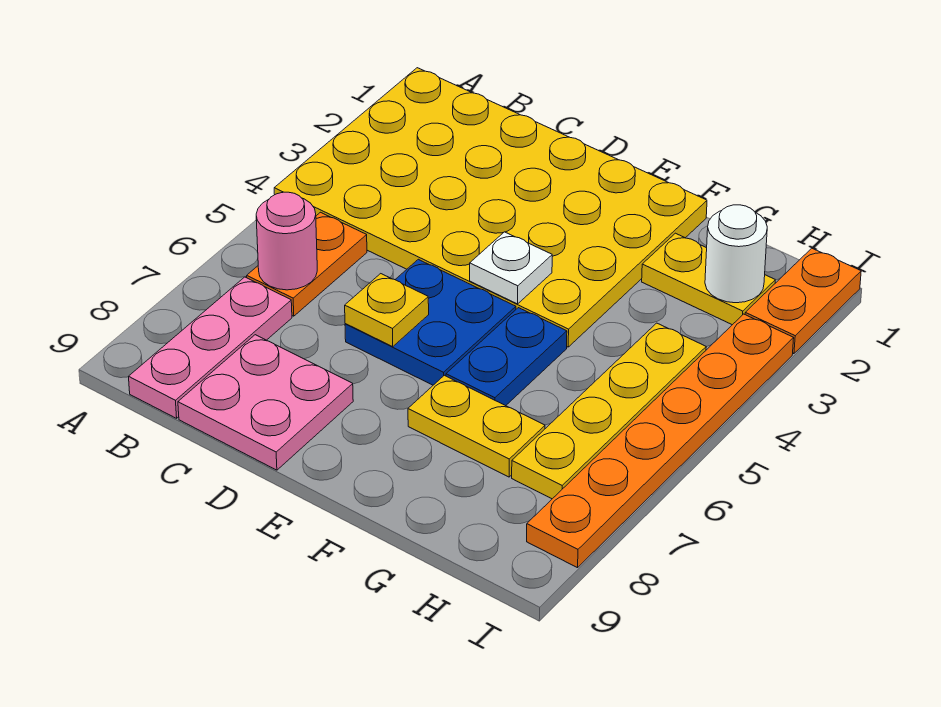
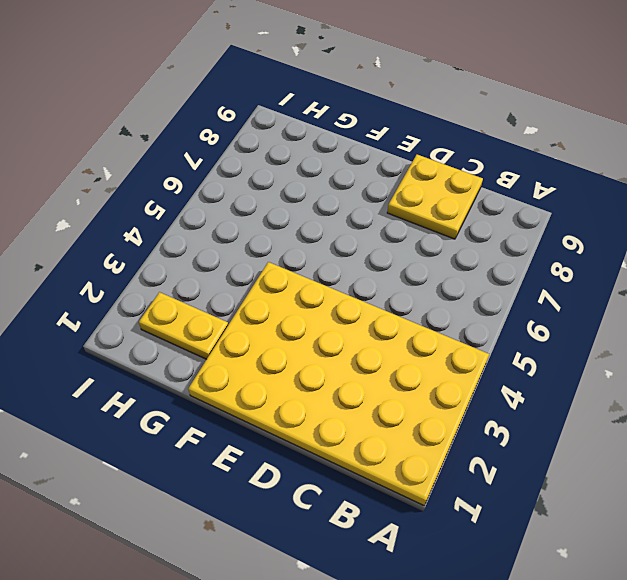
yellow 2x2 plate [387,155,483,239] -> pink 2x2 plate [178,335,353,470]
none -> orange 1x2 plate [247,212,367,316]
none -> pink 1x3 plate [129,277,292,418]
none -> blue 2x2 plate [345,259,516,385]

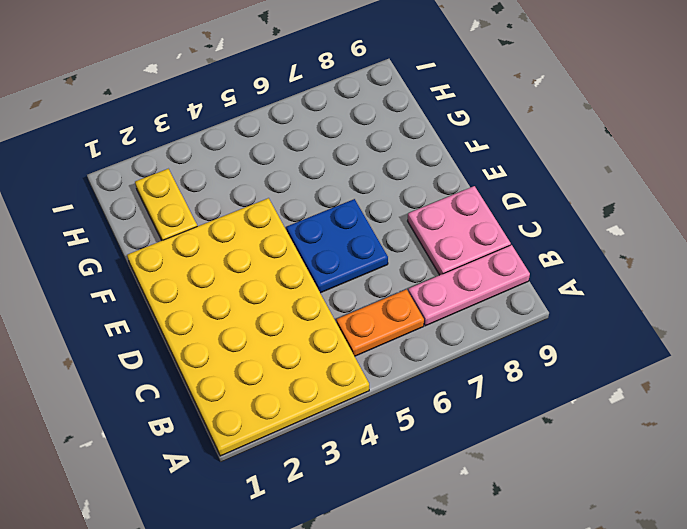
none -> blue 1x2 plate [446,308,567,406]
none -> yellow 1x2 plate [408,375,545,477]
none -> yellow 1x4 plate [512,323,706,499]

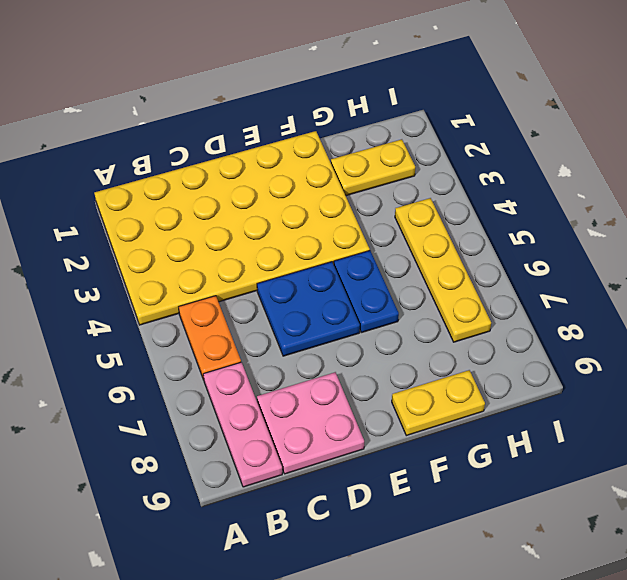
yellow 1x2 plate [392,370,485,436] -> yellow 1x2 plate moved to [408,375,545,477]
none -> orange 1x2 plate [745,248,861,354]
none -> orange 1x6 plate [527,314,794,568]
none -> pink 1x1 round brick [256,192,317,290]

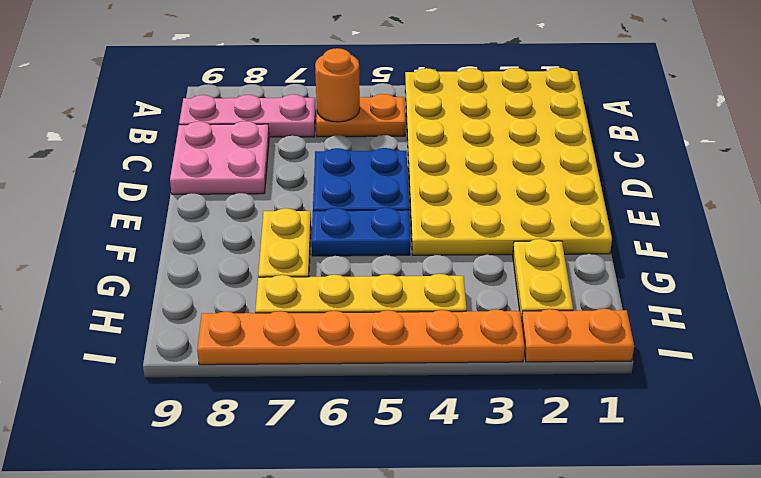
orange 1x1 round brick [315,48,360,122] -> pink 1x1 round brick [256,192,317,290]
none -> yellow 1x1 plate [345,274,429,347]
none -> white 1x1 plate [470,232,552,304]
none -> white 1x1 round brick [705,205,767,303]

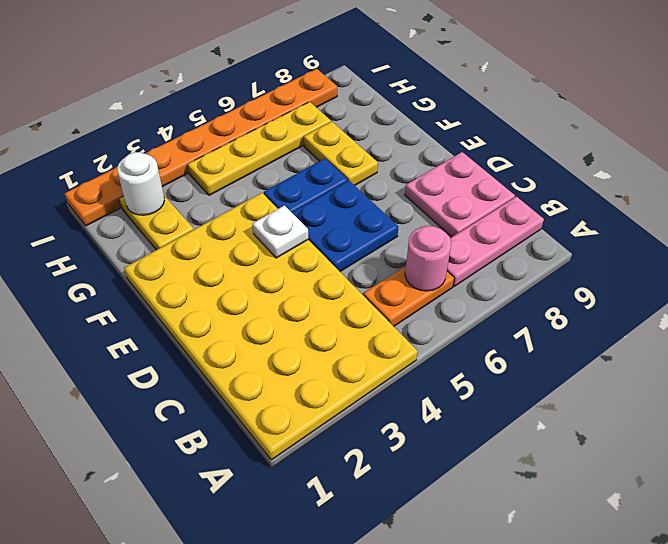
none -> yellow 1x1 plate [345,274,429,347]

